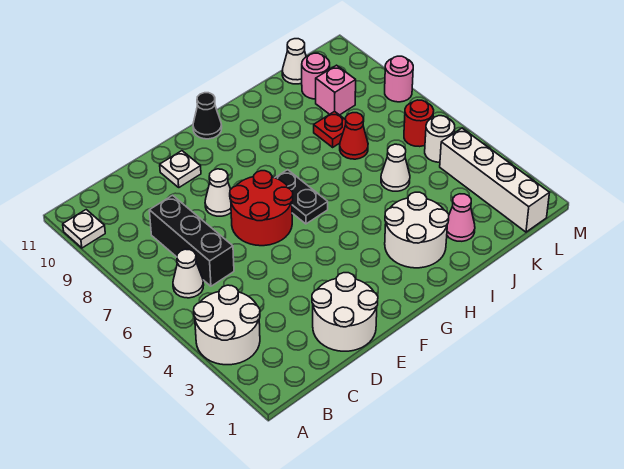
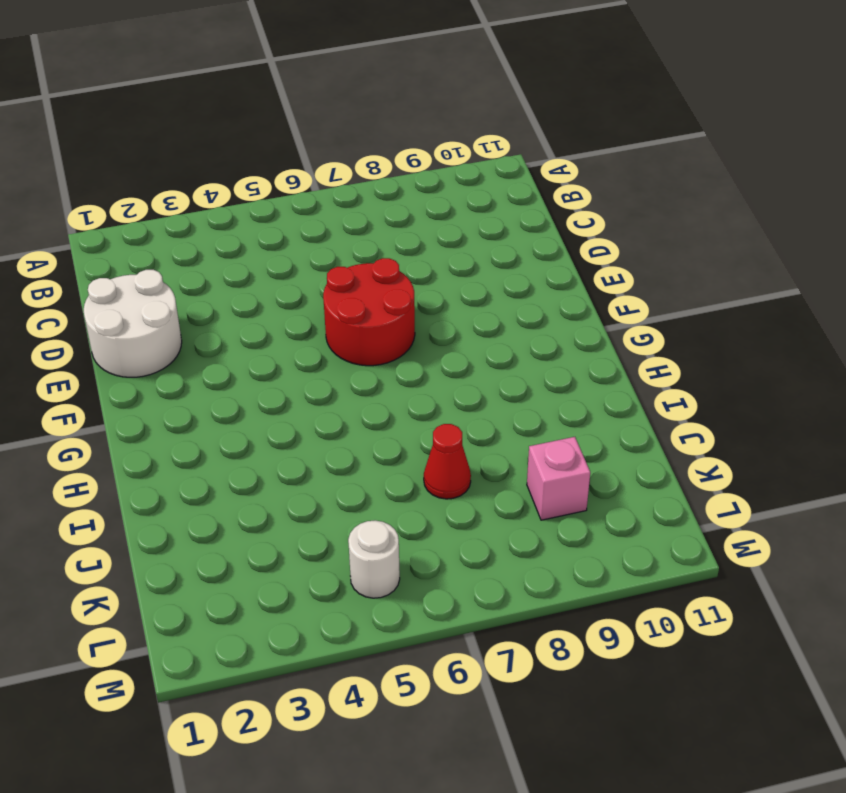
none -> white 2x2 round brick [194,285,260,365]
none -> white 1x1 plate [63,210,105,248]
none -> white 1x1 cone [173,249,204,298]

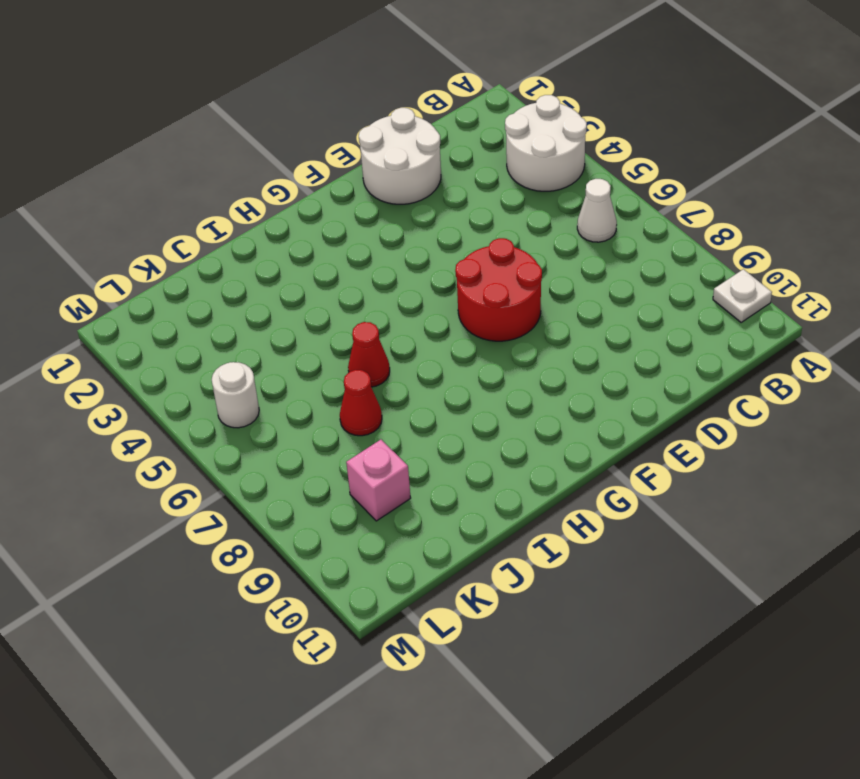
red 1x1 cone [348,322,390,387] -> none
none -> black 1x3 brick [149,195,234,286]
none -> white 1x1 cone [205,169,231,216]
none -> white 1x1 plate [160,151,201,187]

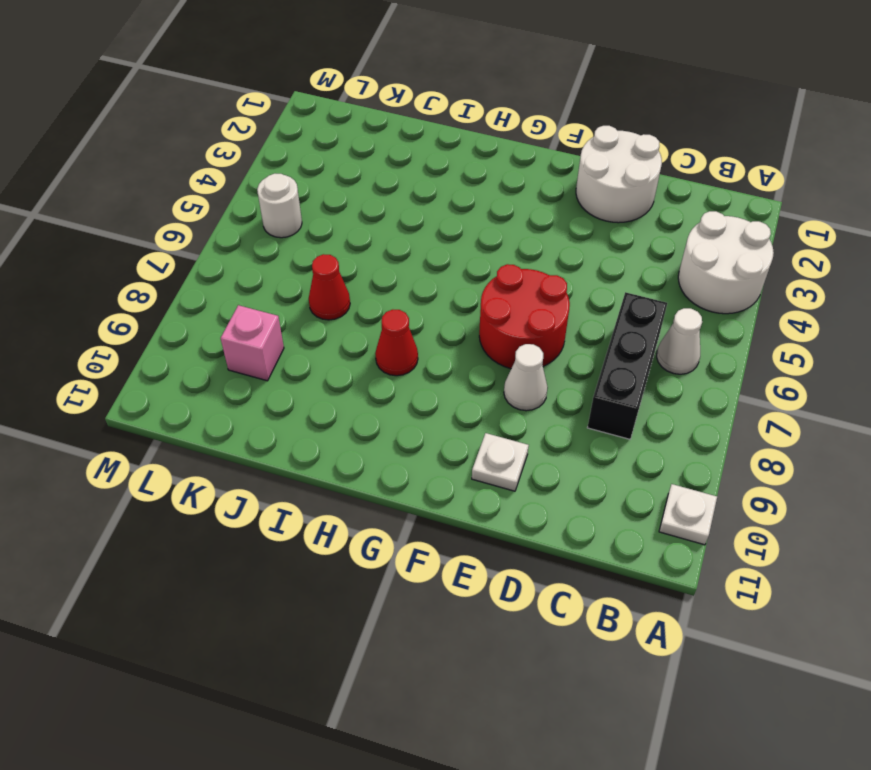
red 1x1 cone [375,310,418,376] -> none
none -> black 1x2 plate [275,170,328,224]
none -> black 1x1 cone [193,93,222,139]
none -> white 2x2 round brick [385,192,449,268]

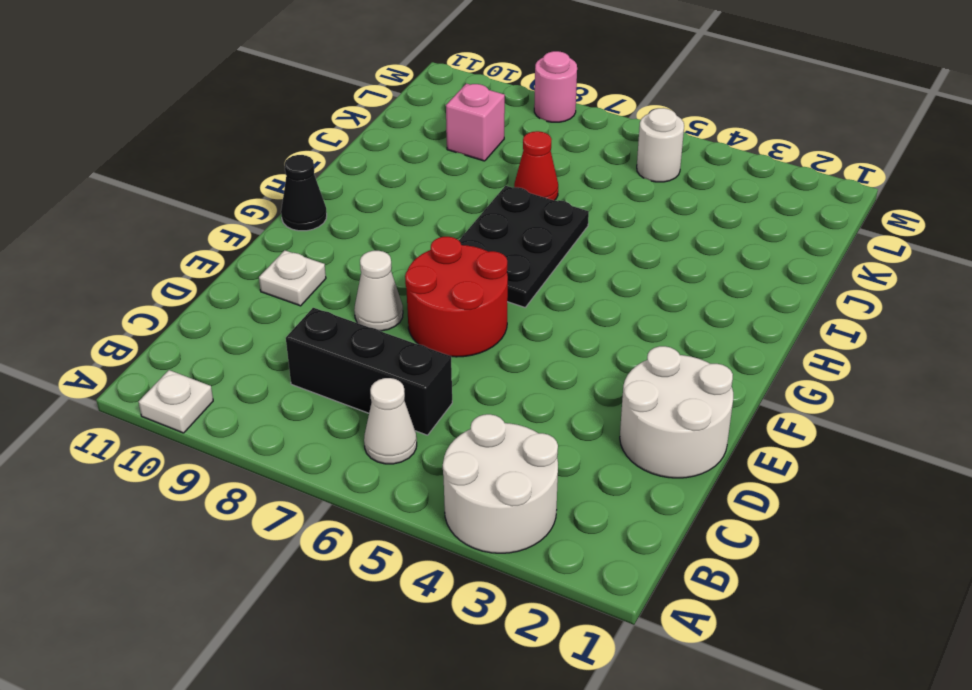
black 2x3 plate [459,186,589,307] -> black 1x2 plate [275,170,328,224]
none -> white 2x2 round brick [385,192,449,268]
none -> pink 1x1 cone [447,194,475,241]
none -> white 1x1 cone [381,144,410,191]

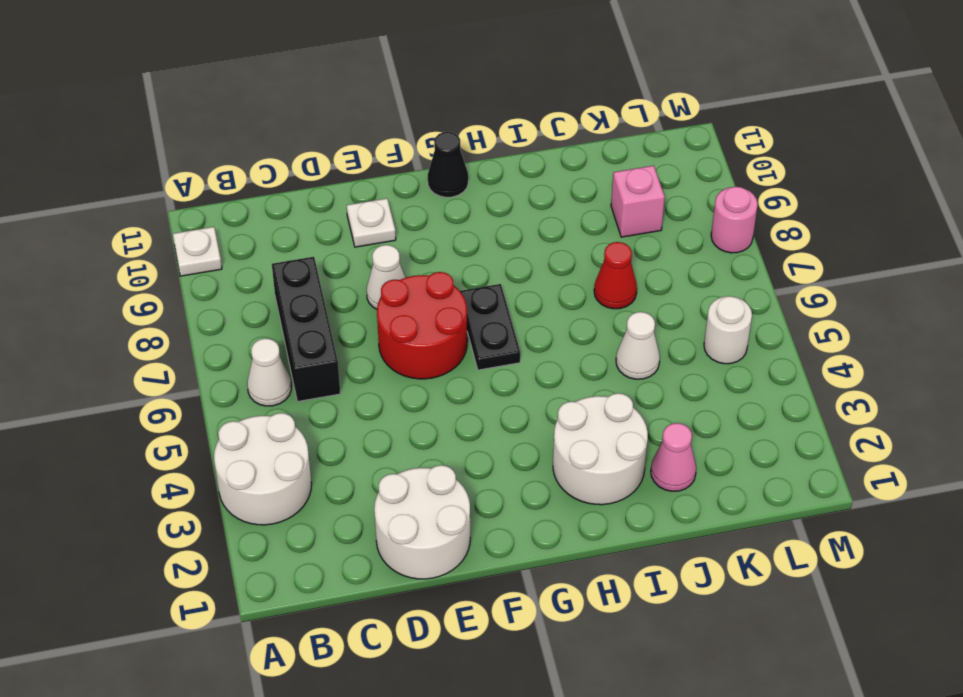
none -> red 1x1 plate [314,111,346,147]
none -> pink 1x1 round brick [302,53,330,99]
none -> white 1x1 cone [282,39,306,84]

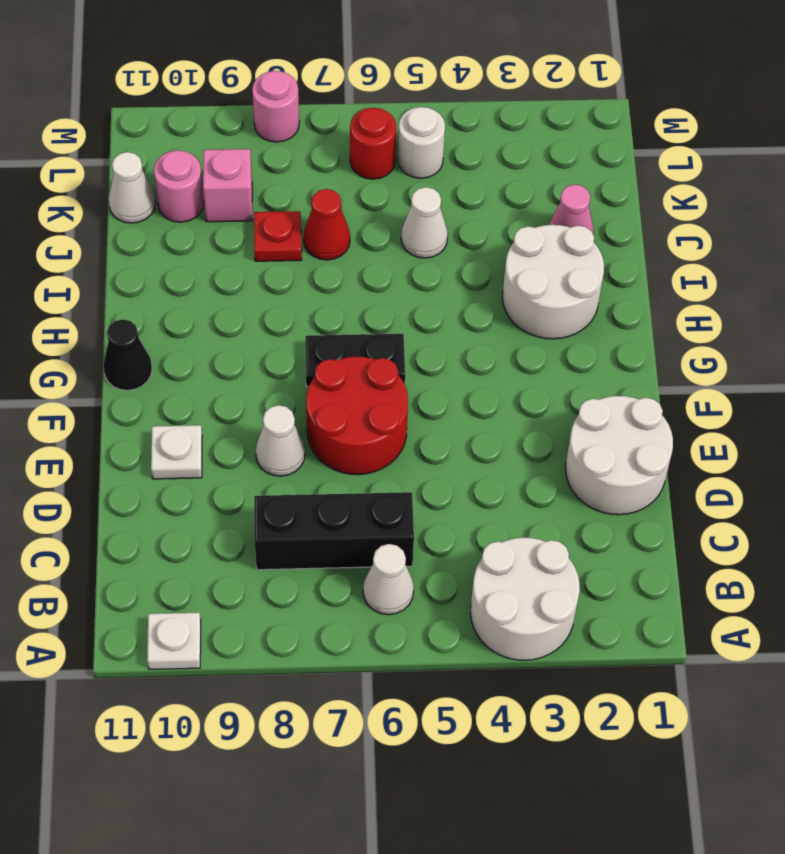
none -> white 1x4 brick [440,128,549,232]

